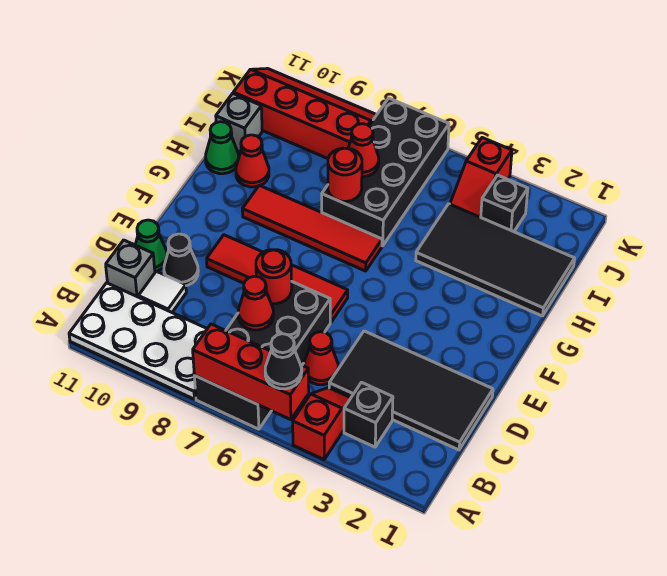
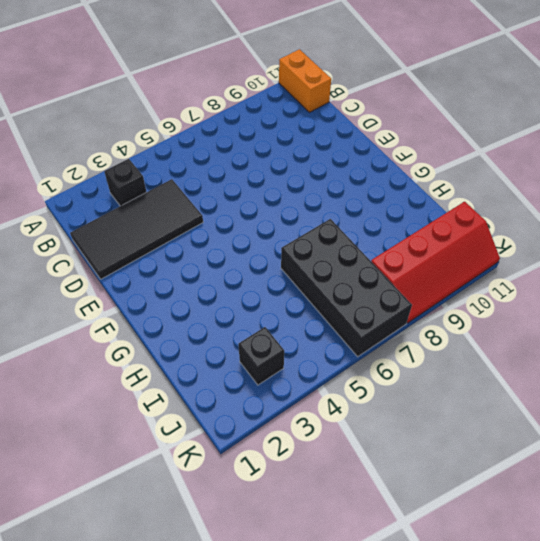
orange 1x2 brick [279,49,331,112] -> white 2x4 plate [69,283,207,399]
none -> red 1x2 slope [293,388,351,459]
none -> black 2x4 brick [194,282,330,429]
none -> red 1x1 cone [304,332,338,385]

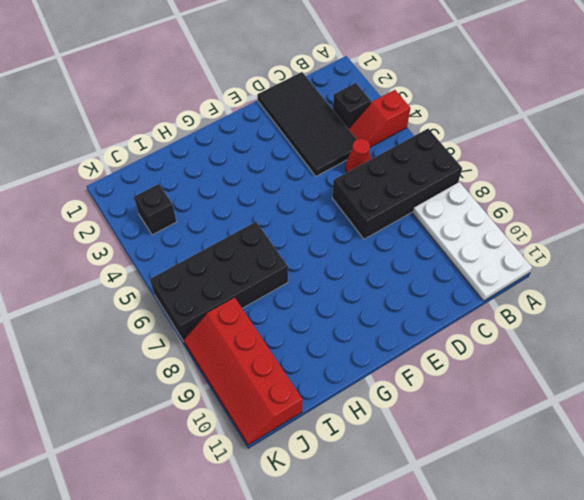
none -> white 1x1 tile [138,271,186,312]
none -> grey 1x1 brick [106,240,155,297]
none -> black 1x1 cone [164,234,198,286]

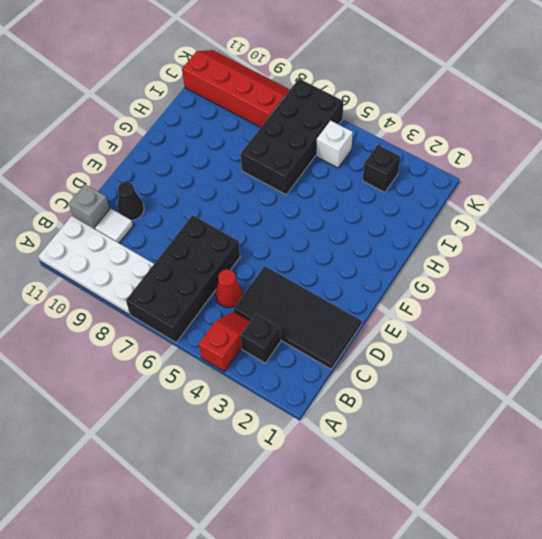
white 1x1 brick [316,121,353,168] -> none
none -> green 1x1 cone [135,220,167,272]
none -> red 1x4 tile [207,235,348,322]
none -> red 1x4 tile [242,185,382,271]

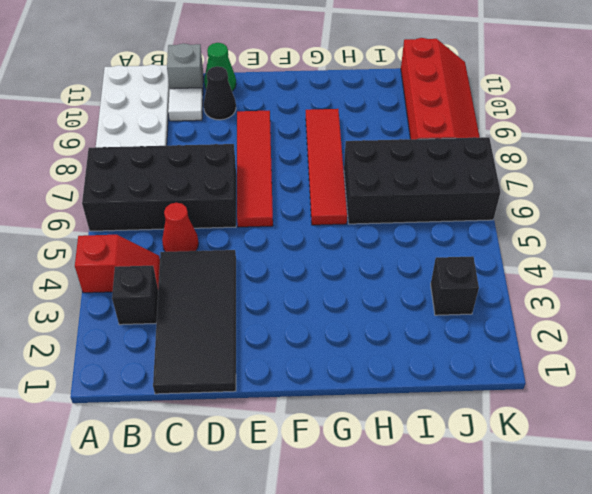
none -> black 2x4 tile [416,204,575,316]
none -> red 1x1 cone [236,135,269,187]
none -> green 1x1 cone [206,122,239,174]

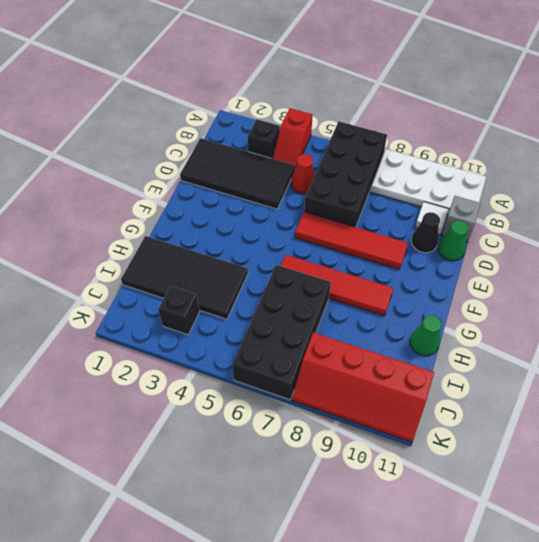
none -> red 1x1 cone [236,135,269,187]
none -> grey 1x1 brick [216,93,262,152]
none -> red 1x2 slope [450,138,512,217]

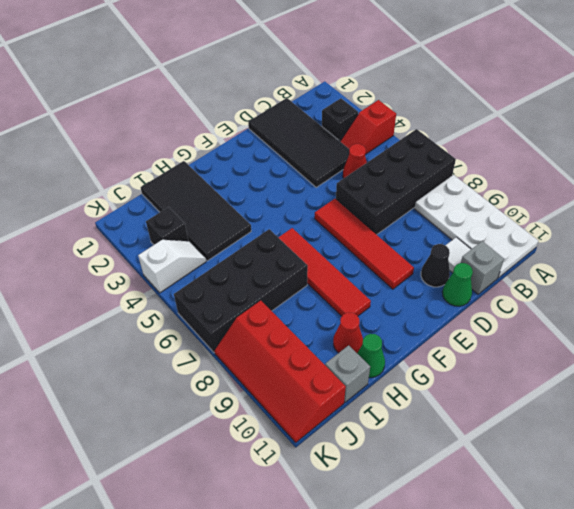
white 1x2 slope [138,240,206,293] -> red 1x2 slope [450,138,512,217]
none -> red 1x3 brick [193,324,309,420]
none -> red 1x1 cone [238,276,273,330]
none -> red 1x1 round brick [256,250,292,304]

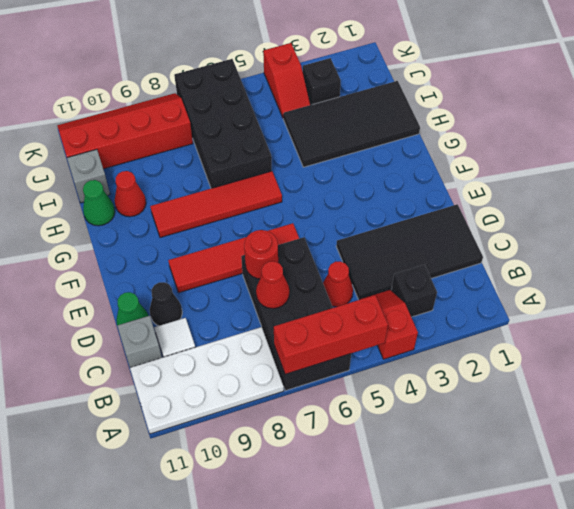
none -> red 1x1 round brick [328,148,362,201]
none -> red 1x1 cone [348,124,379,177]
none -> black 1x1 cone [265,334,302,389]

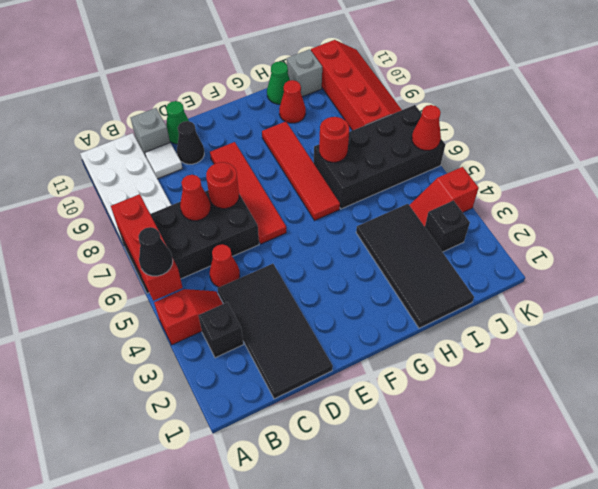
red 1x1 cone [412,105,441,150] -> red 1x1 cone moved to [348,124,379,177]

